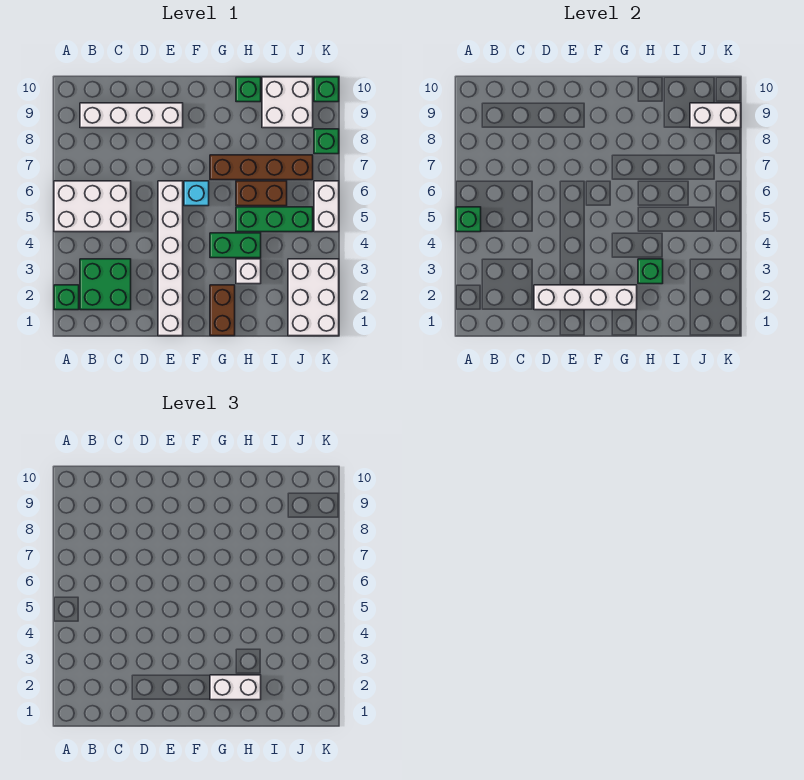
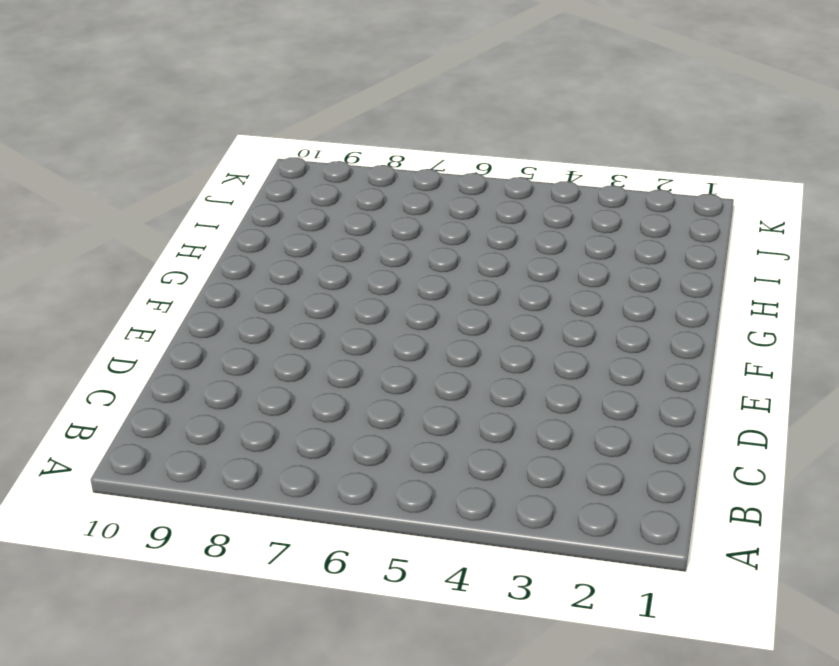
none -> green 1x1 brick [54,285,79,310]
none -> white 2x3 brick [54,181,131,232]
none -> green 2x2 brick [80,259,131,310]

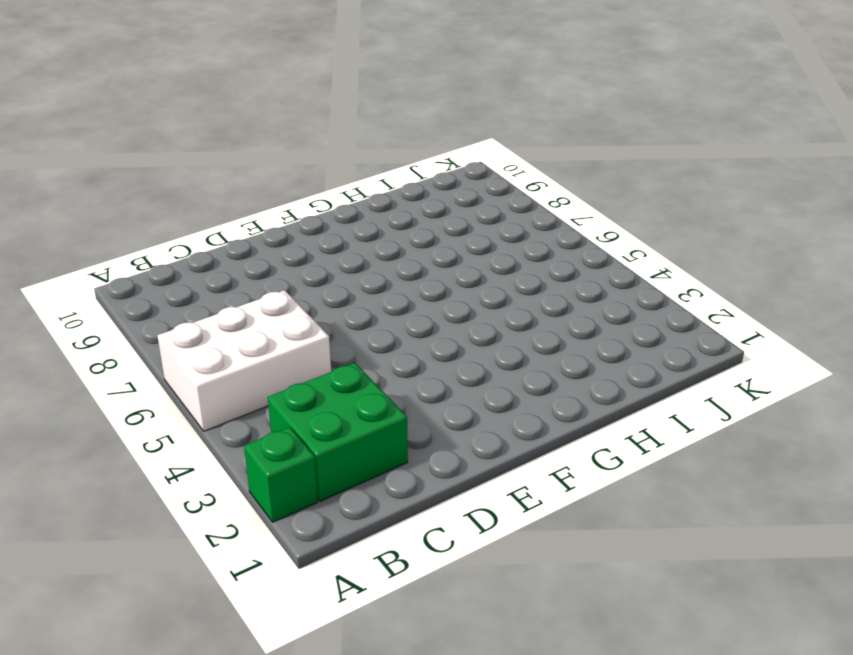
none -> white 1x4 brick [80,103,183,128]
none -> white 1x6 brick [158,181,183,336]
none -> cyan 1x1 brick [184,181,209,206]

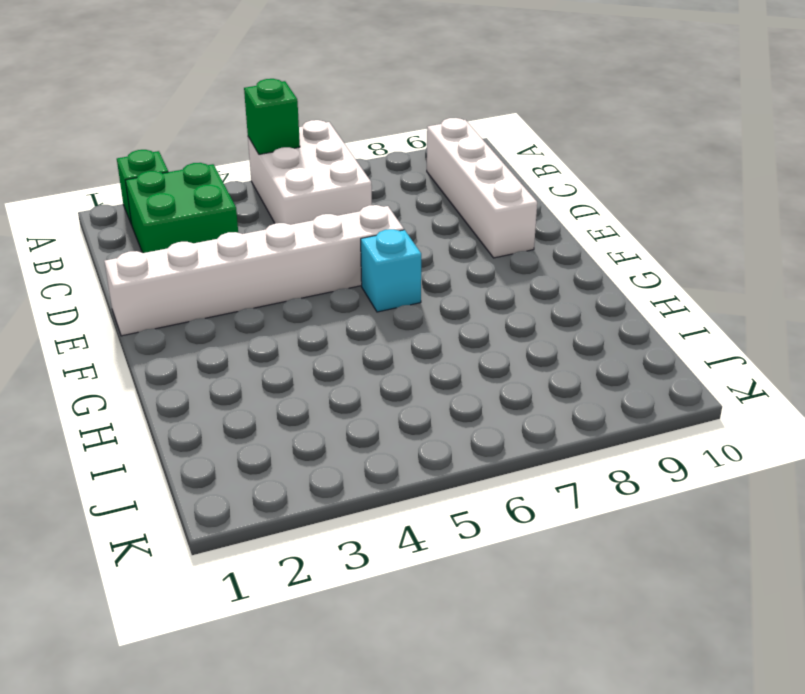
none -> brown 1x2 brick [210,285,235,336]
none -> green 1x2 brick [210,233,261,258]
none -> brown 1x4 brick [210,155,313,180]

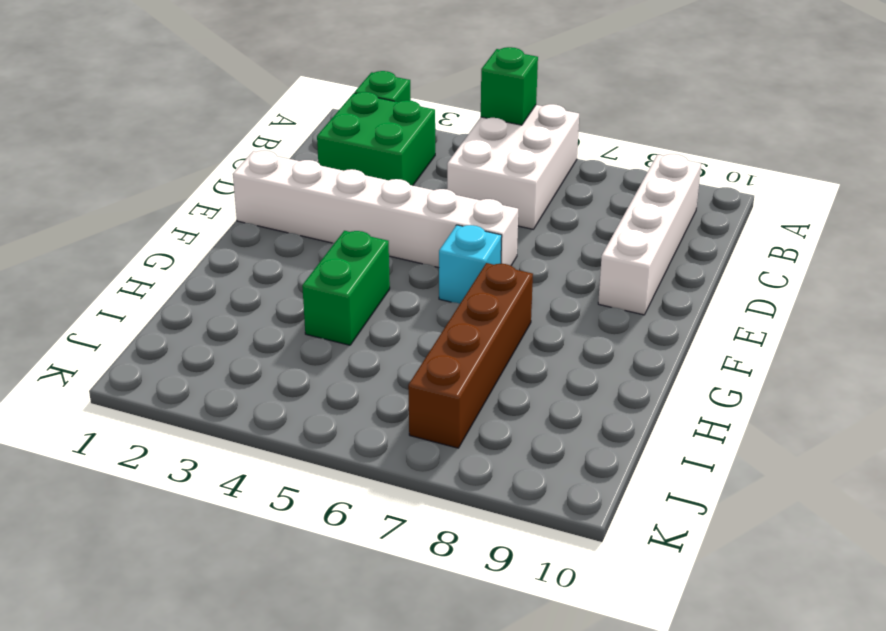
none -> brown 1x2 brick [210,285,235,336]
none -> white 1x1 brick [236,259,261,284]
none -> green 1x3 brick [236,207,313,232]

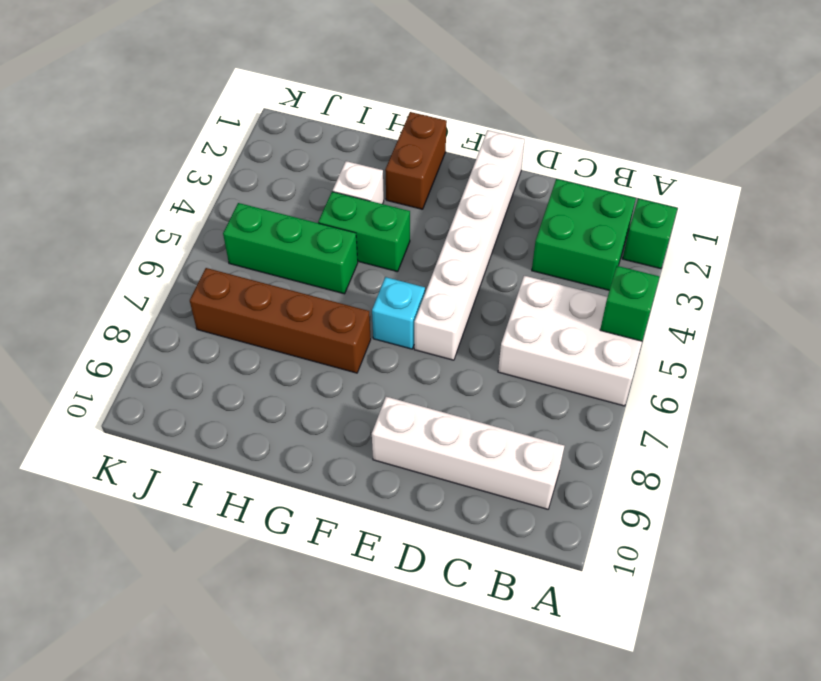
none -> brown 1x2 brick [236,181,287,206]
none -> green 1x1 brick [236,77,261,102]
none -> white 2x2 brick [262,77,313,128]

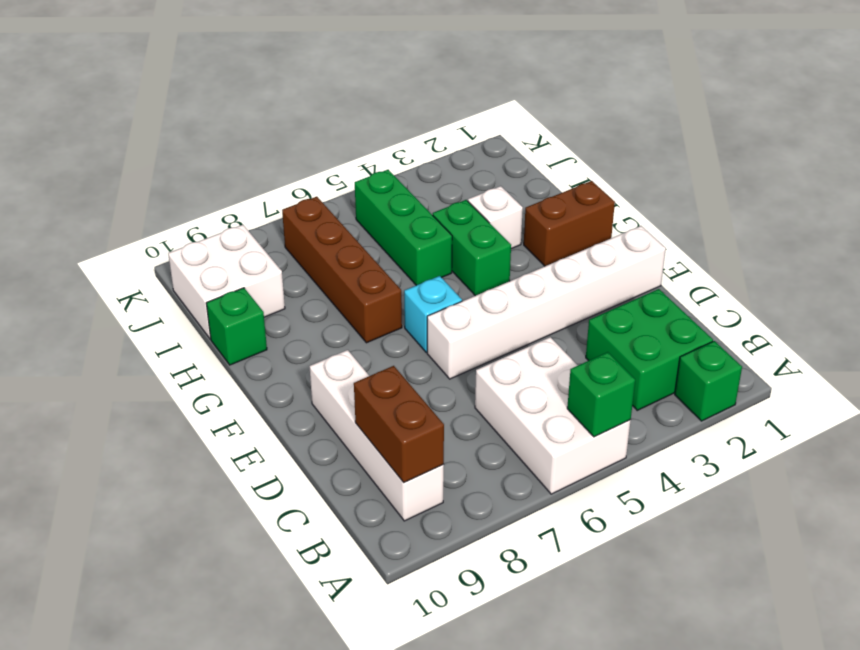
brown 1x2 brick [354,366,444,483] -> brown 1x2 brick moved to [236,181,287,206]
none -> white 2x3 brick [288,259,339,336]
none -> white 1x2 brick [314,181,339,232]
none -> green 1x1 brick [314,129,339,154]

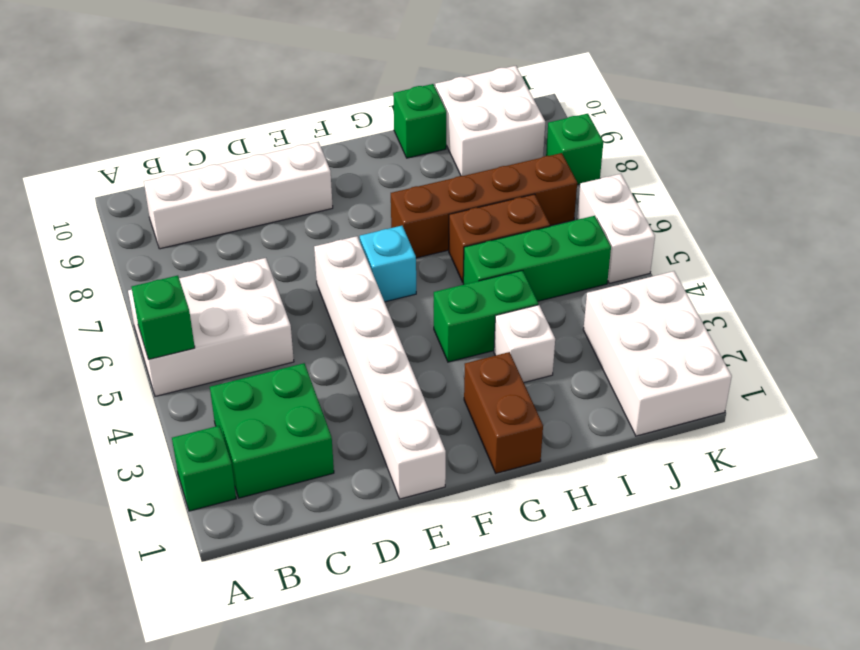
none -> green 1x1 brick [314,77,339,102]
none -> white 1x4 brick [534,285,637,310]
none -> green 1x1 brick [638,259,663,284]

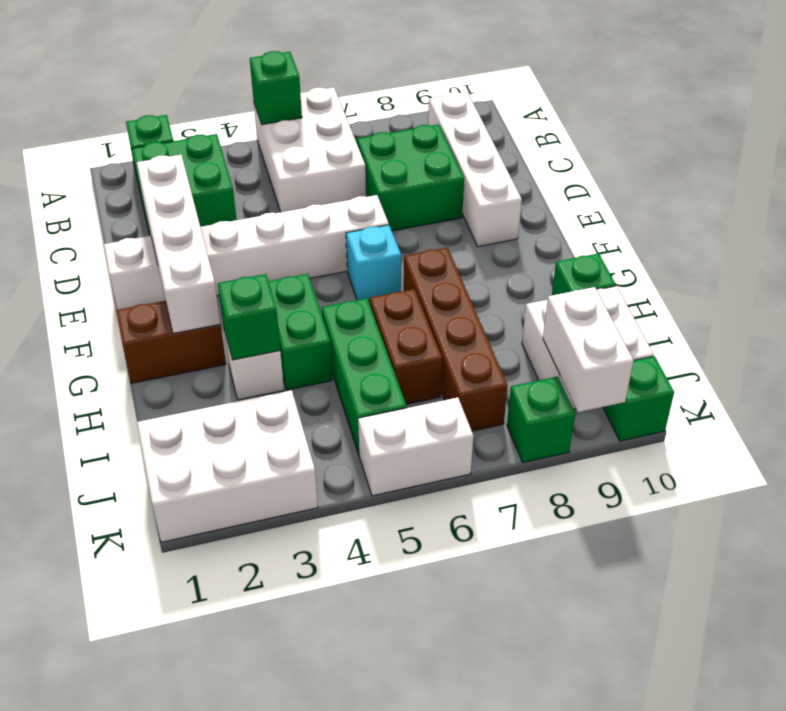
green 2x2 brick [357,124,464,231] -> none
none -> white 1x2 brick [210,675,261,700]

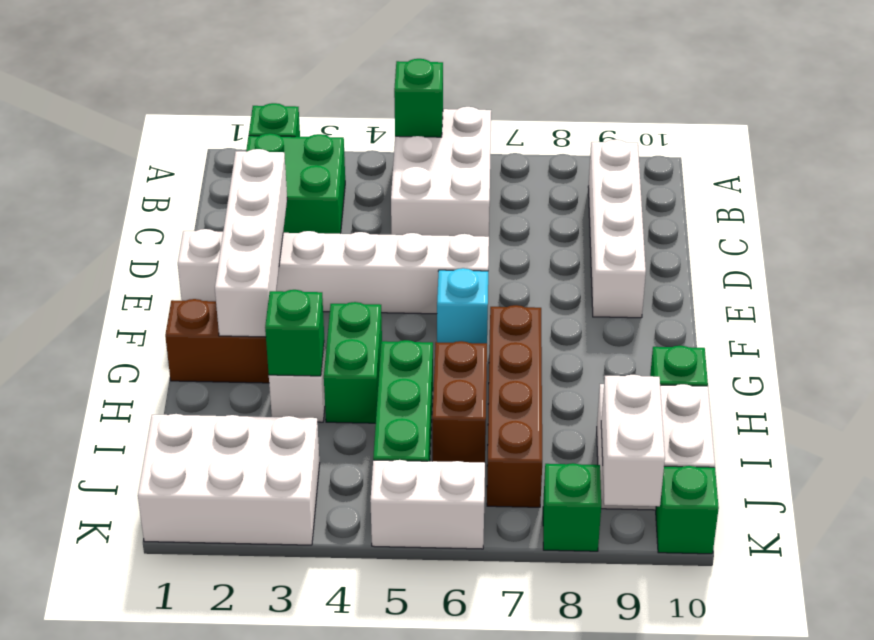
none -> white 1x2 brick [210,675,261,700]

